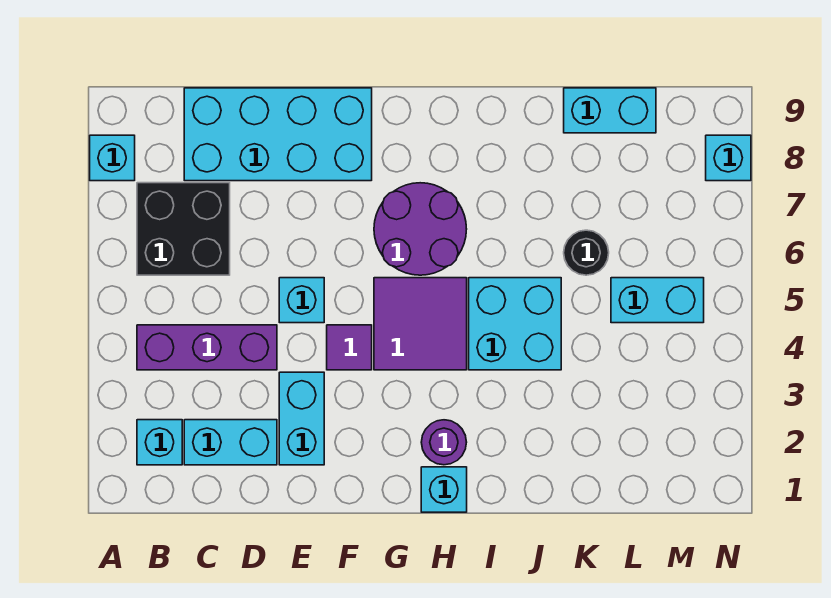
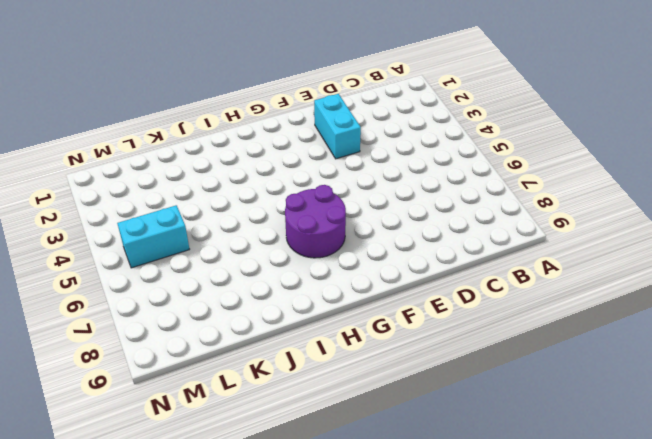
none -> cyan 1x1 brick [90,135,135,181]
none -> cyan 1x1 brick [137,420,182,465]
none -> purple 1x3 brick [137,325,277,370]

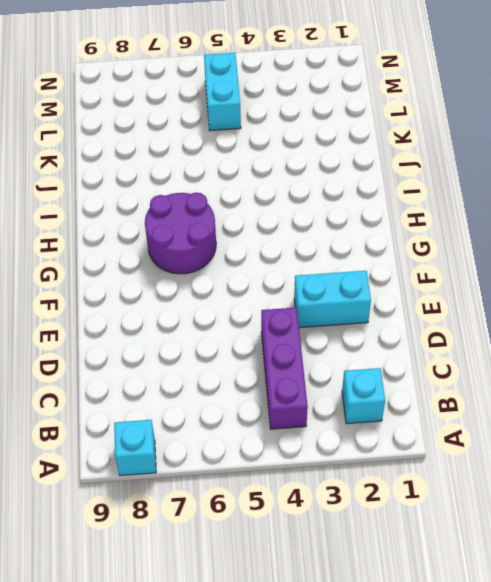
none -> black 2x2 brick [137,183,230,275]
none -> cyan 1x2 brick [184,420,277,465]
none -> cyan 2x4 brick [184,88,372,181]

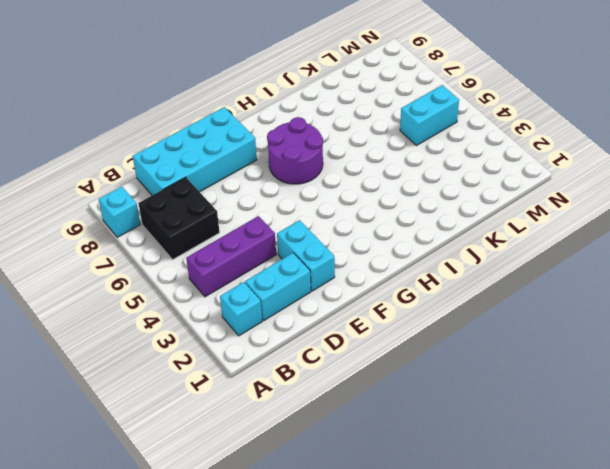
none -> cyan 1x1 brick [279,278,324,323]
none -> purple 1x1 tile [327,325,372,370]
none -> purple 2x2 tile [374,278,467,370]

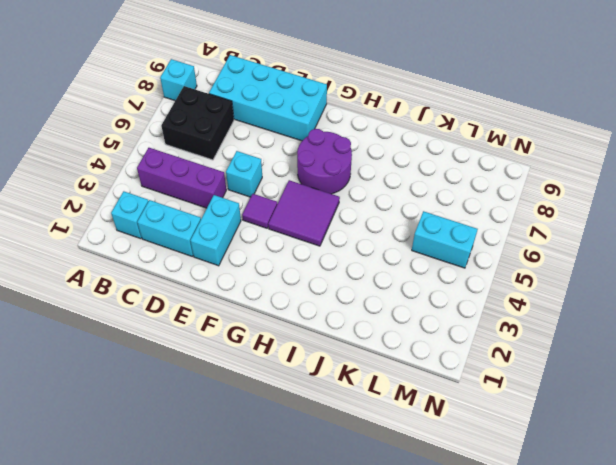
none -> cyan 1x1 brick [421,467,467,512]
none -> purple 1x1 round brick [421,420,467,465]
none -> cyan 2x2 brick [469,278,561,370]

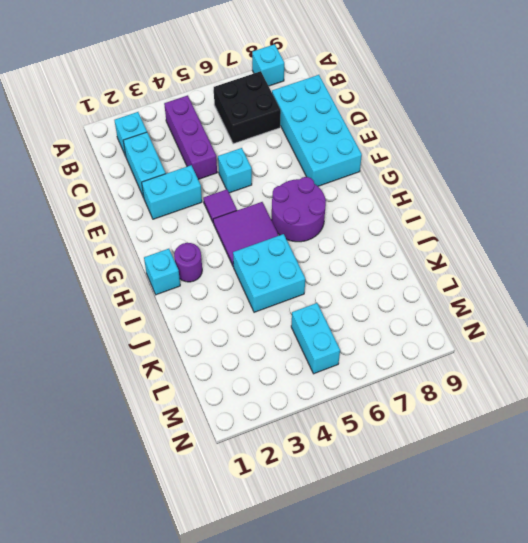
none -> black 1x1 round brick [564,230,609,275]
none -> cyan 1x2 brick [564,88,656,133]
none -> cyan 1x1 brick [706,135,751,181]

